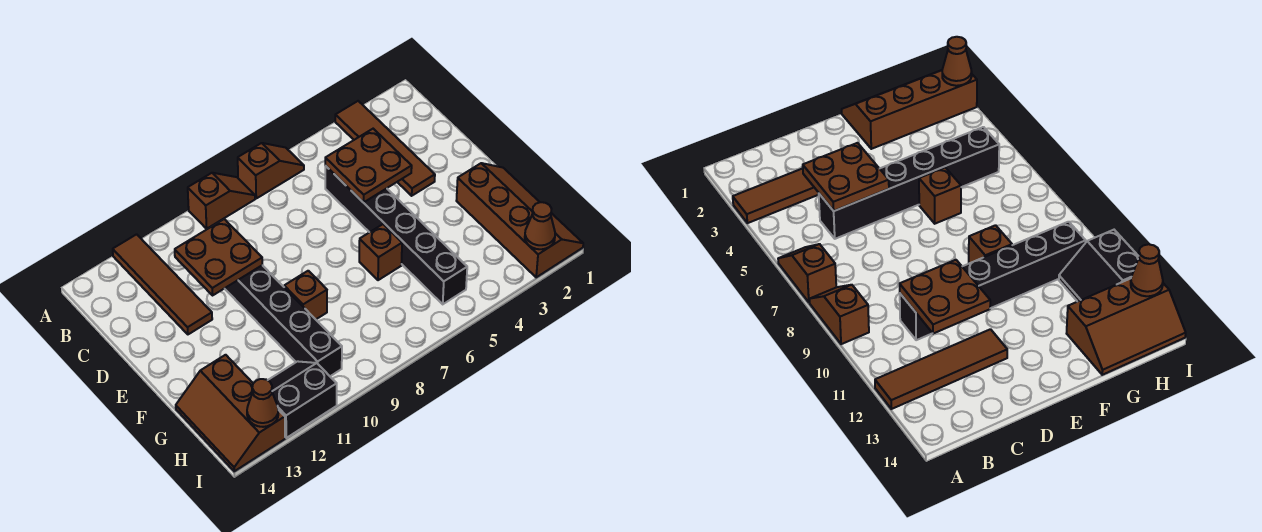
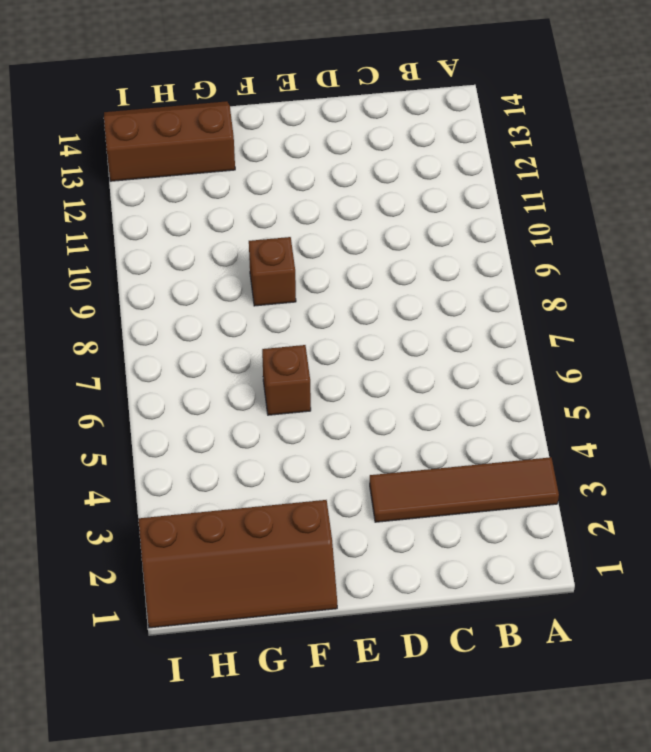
none -> brown 1x2 slope [238,143,304,198]
none -> brown 1x2 slope [188,173,255,229]
none -> brown 1x4 tile [113,234,212,334]

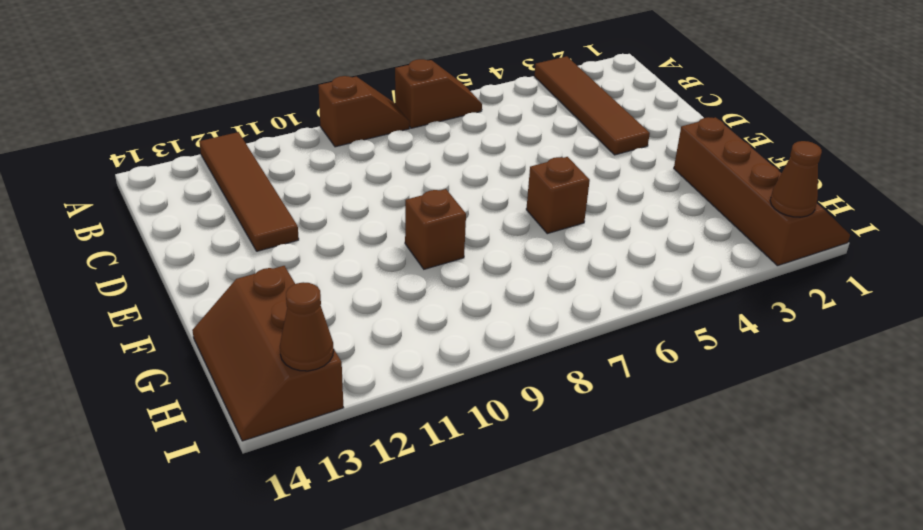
none -> black 1x6 brick [325,166,467,304]
none -> black 1x6 brick [225,265,342,376]
none -> black 2x2 slope [268,361,337,438]

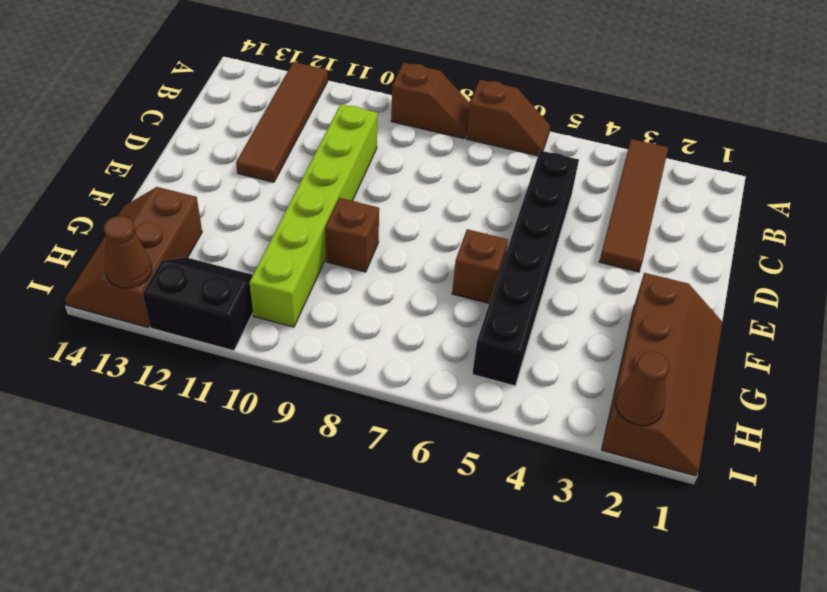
lime 1x6 brick [250,104,378,327] -> black 1x6 brick [225,265,342,376]
none -> brown 2x2 plate [325,129,412,203]
none -> brown 2x2 plate [175,219,262,295]

